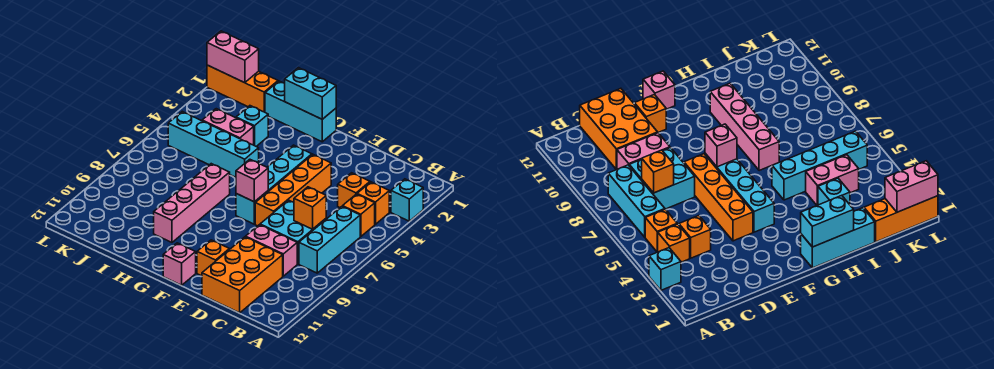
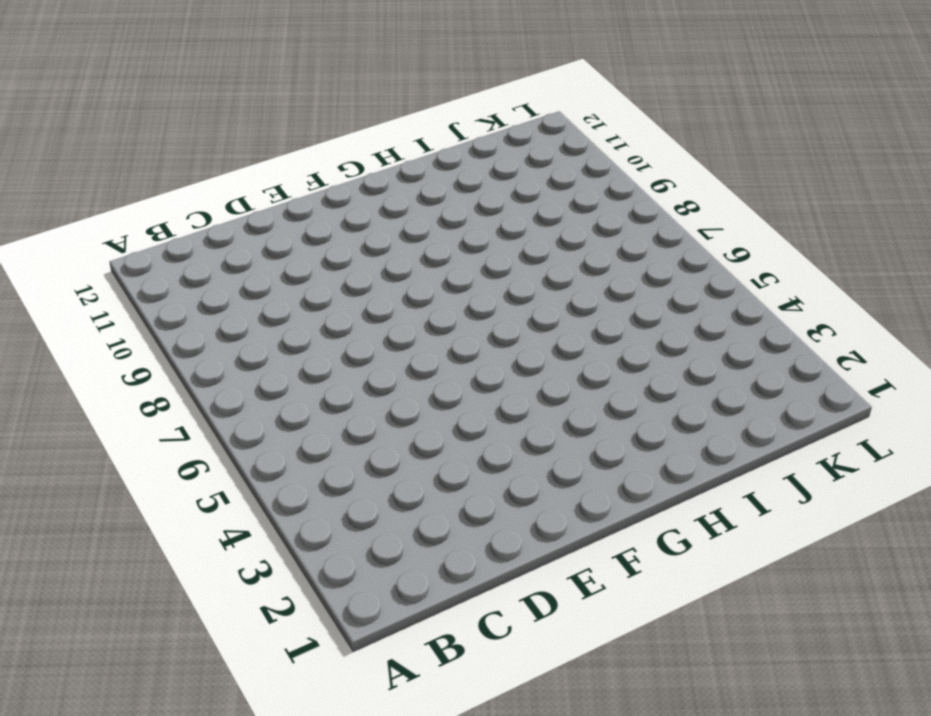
none -> cyan 1x1 brick [391,179,423,221]
none -> orange 1x1 brick [357,182,389,224]
none -> orange 1x1 brick [343,194,375,237]

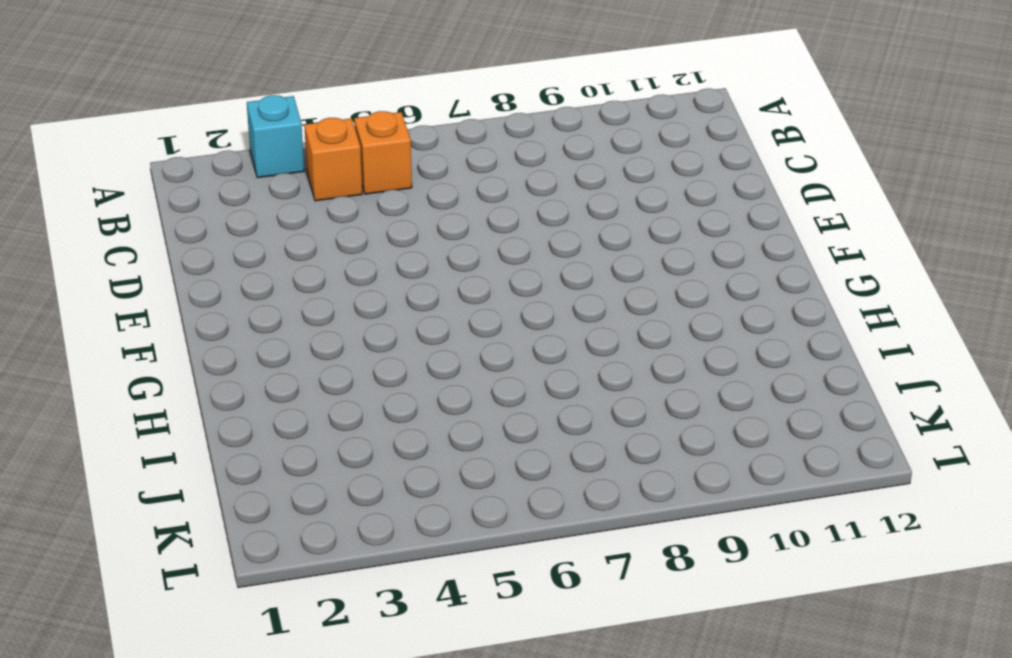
none -> cyan 1x3 brick [299,206,360,273]
none -> orange 1x1 brick [338,173,370,207]
none -> cyan 2x2 brick [260,200,326,264]

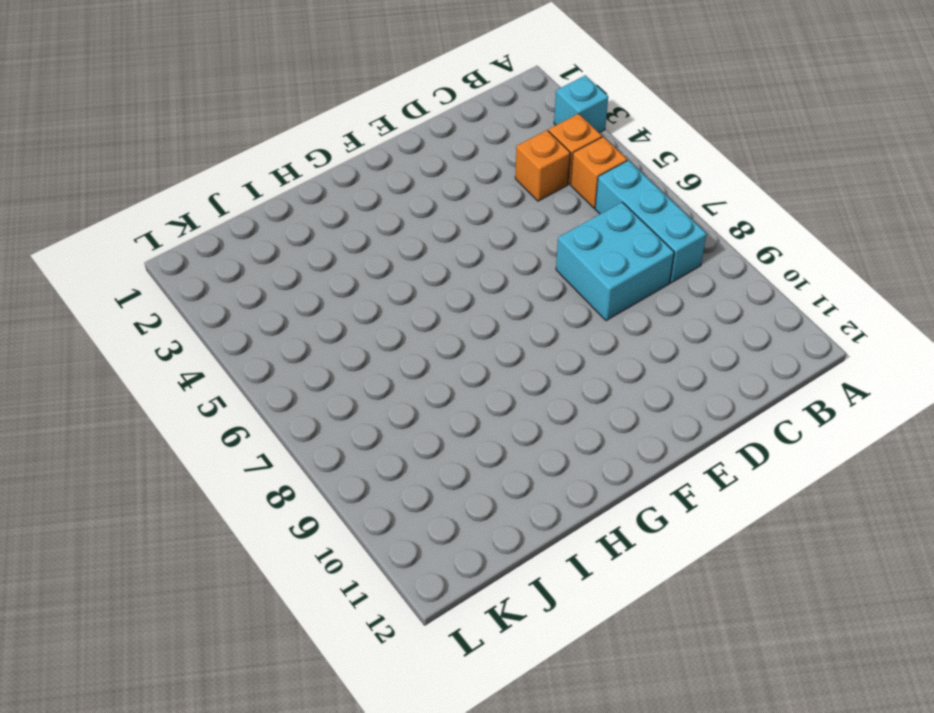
none -> pink 1x2 brick [246,225,297,276]
none -> orange 2x3 brick [202,237,283,313]
none -> orange 1x4 brick [255,155,331,226]

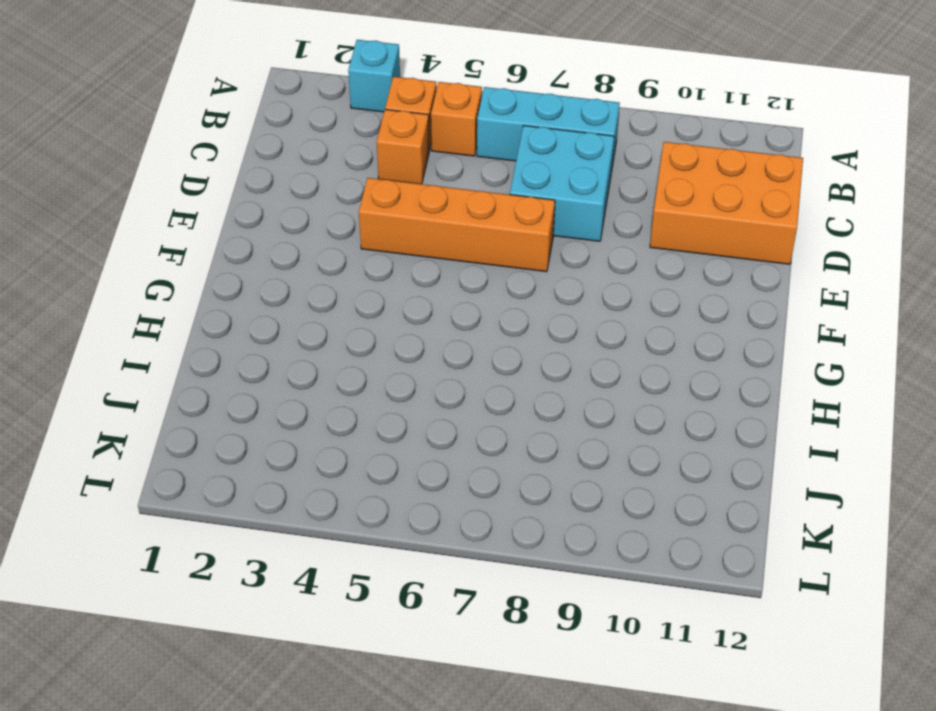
none -> pink 1x2 brick [246,225,297,276]
none -> orange 1x1 brick [197,240,229,276]
none -> cyan 1x4 brick [236,145,312,224]

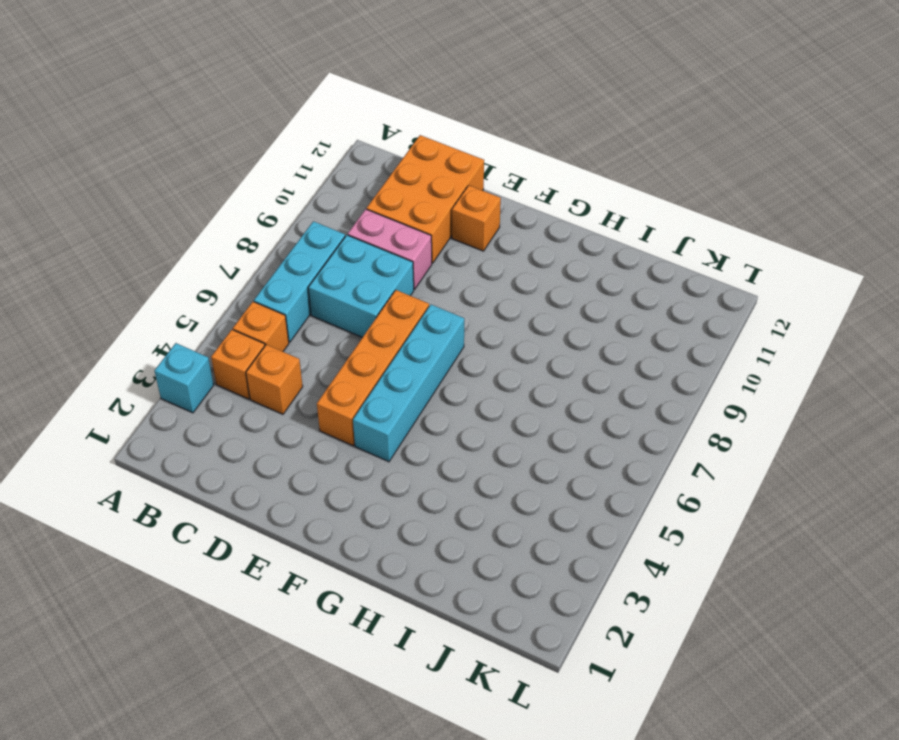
none -> pink 1x1 brick [163,243,196,285]
none -> cyan 1x3 brick [265,81,336,142]
none -> cyan 1x4 brick [168,112,259,177]

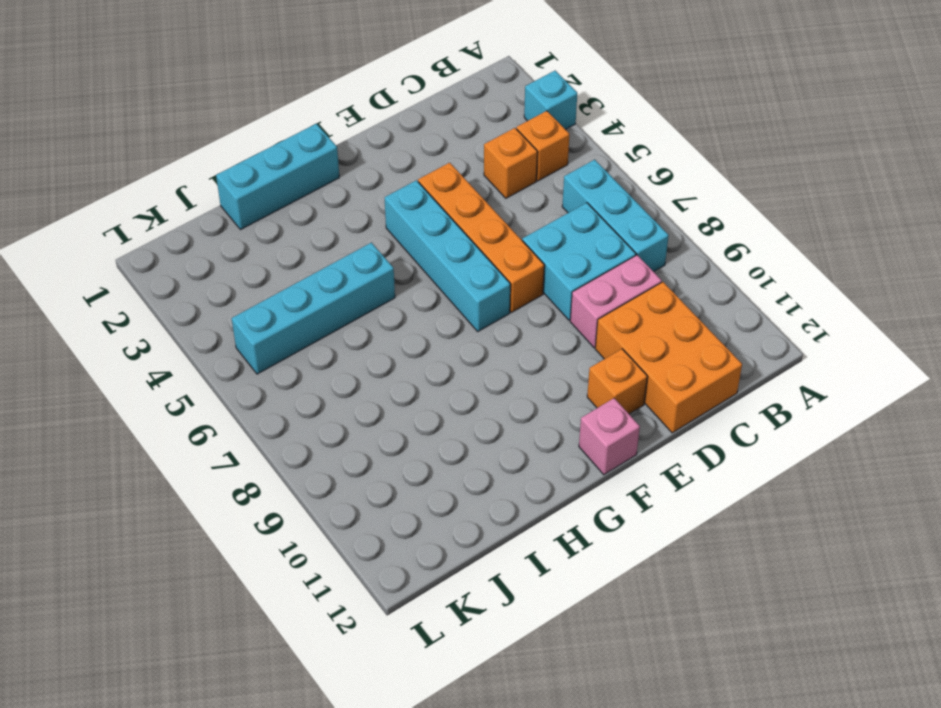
none -> orange 1x1 brick [343,194,375,237]
none -> pink 1x4 brick [154,164,230,242]
none -> cyan 1x1 brick [236,106,268,146]

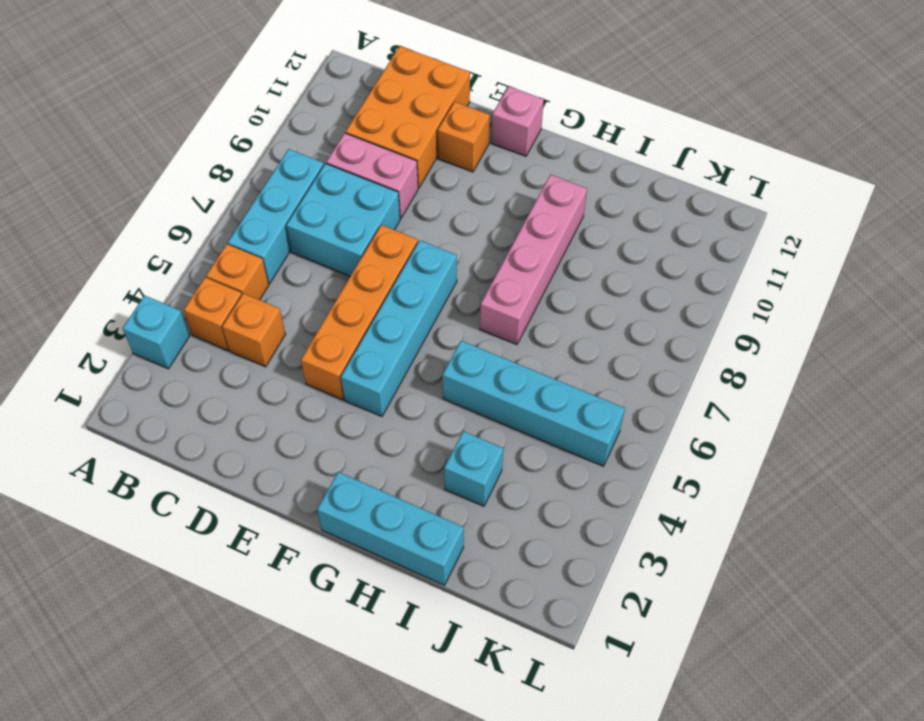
none -> pink 1x2 brick [202,109,254,145]
none -> orange 1x3 brick [207,65,278,112]
none -> orange 1x1 brick [294,187,326,229]

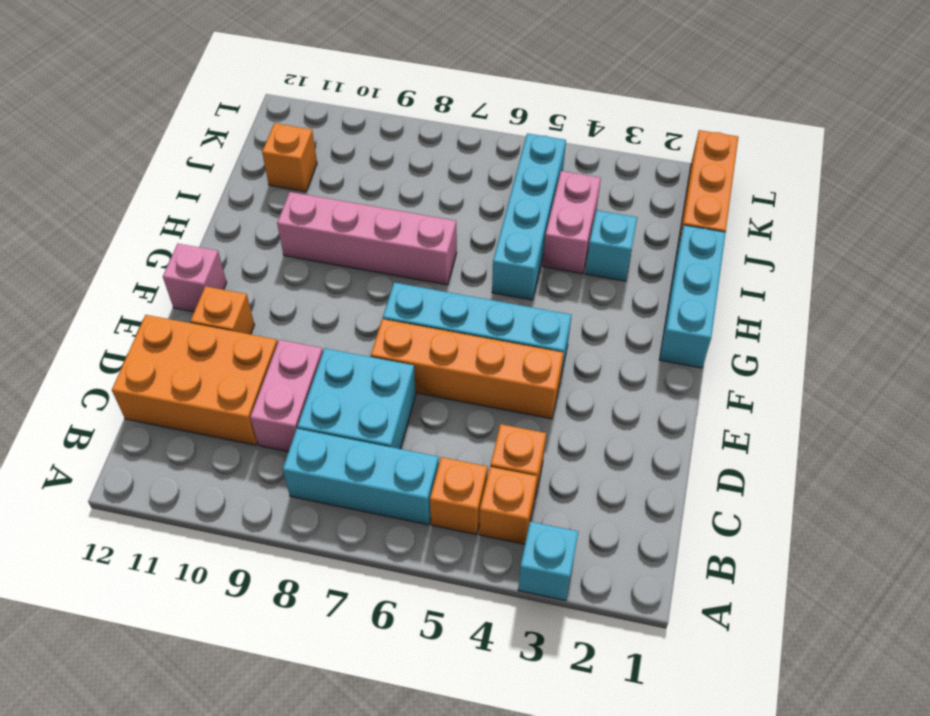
orange 1x1 brick [262,123,317,192] -> orange 1x1 brick moved to [294,187,326,229]
none -> pink 1x1 brick [236,159,268,202]
none -> cyan 1x2 brick [285,68,336,119]
none -> pink 1x2 brick [207,31,259,83]

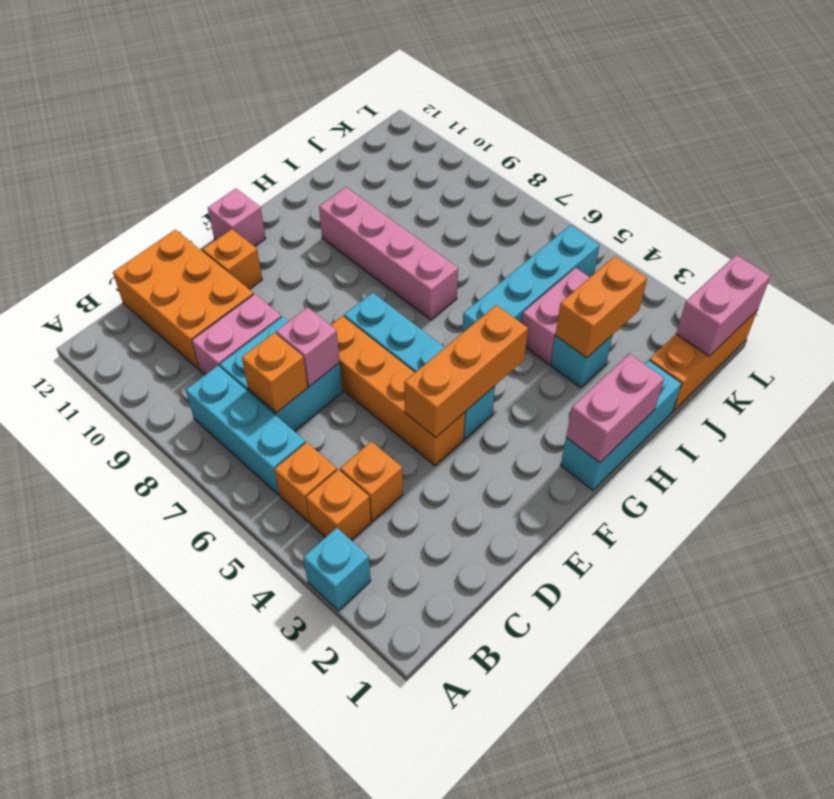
pink 1x1 brick [276,307,340,386] -> pink 1x1 brick moved to [236,159,268,202]
orange 1x3 brick [404,305,528,437] -> none
pink 1x2 brick [566,354,664,463] -> cyan 1x2 brick [285,68,336,119]
orange 1x2 brick [555,256,647,358] -> none

